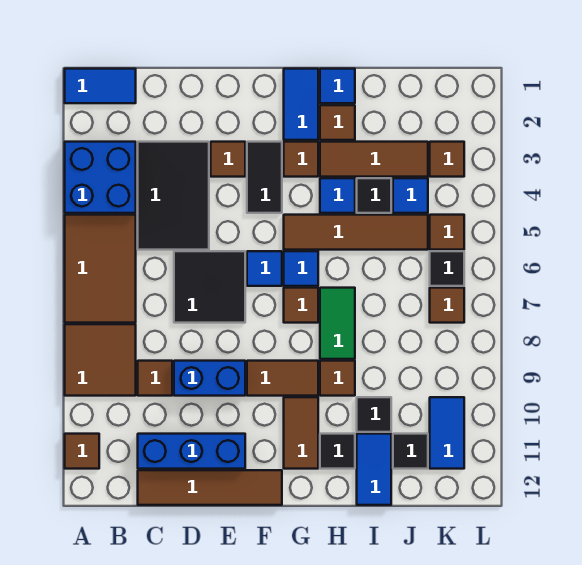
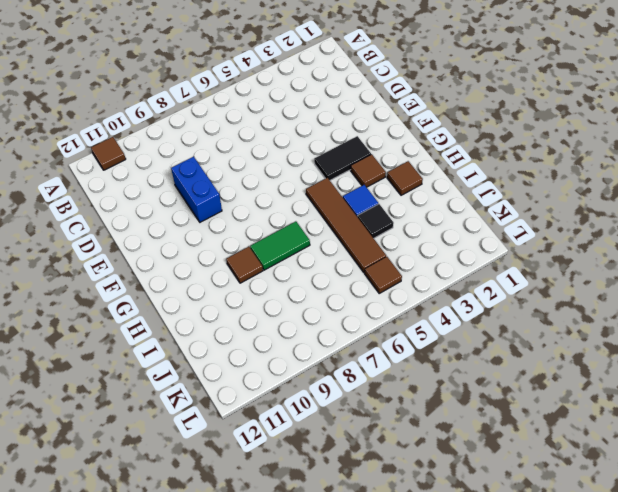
none -> blue 1x2 tile [65,69,136,103]
none -> blue 2x2 brick [65,142,136,213]
none -> brown 2x3 tile [65,215,136,323]
none -> brown 2x2 tile [65,324,136,396]

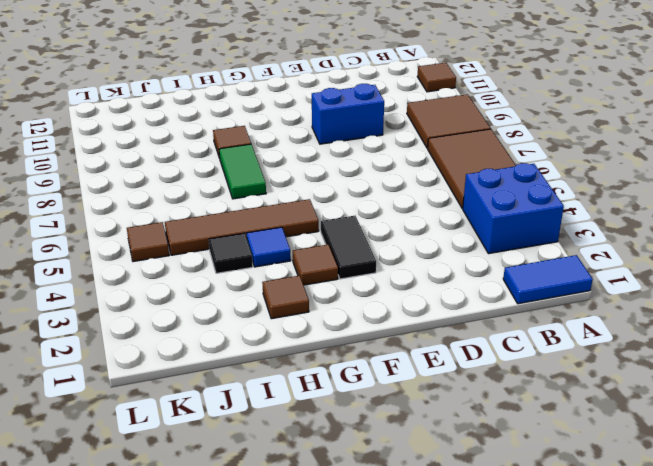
none -> black 2x3 tile [138,142,209,250]
none -> brown 1x1 tile [138,361,172,396]
none -> blue 1x3 brick [138,434,245,469]
none -> brown 1x4 tile [138,470,282,505]

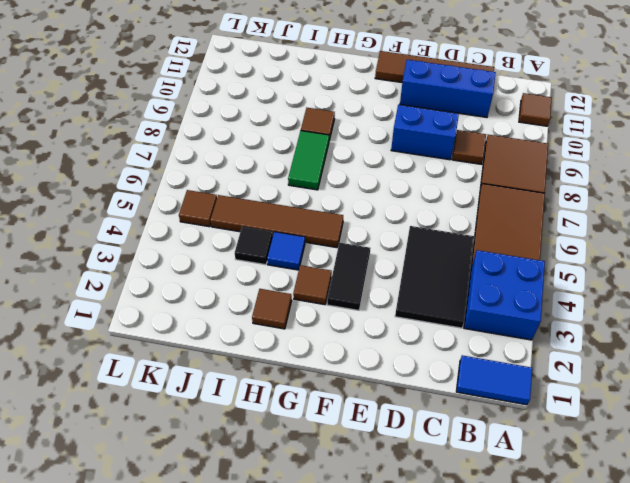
none -> black 2x2 tile [174,251,245,323]
none -> brown 1x1 tile [211,142,245,177]
none -> blue 1x1 tile [247,251,282,286]
none -> brown 1x2 tile [247,361,318,396]

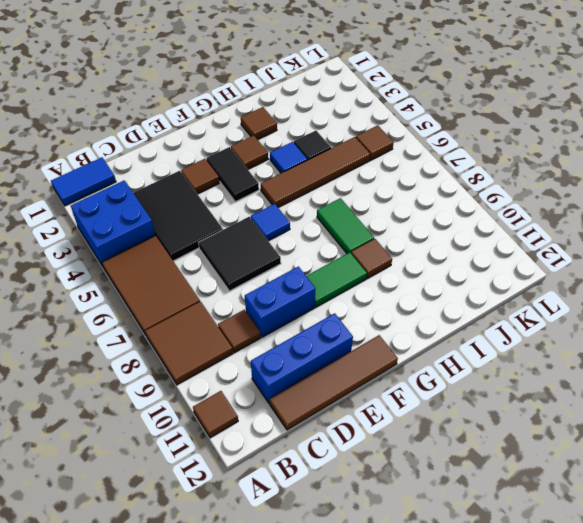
green 1x2 tile [306,252,367,307] -> brown 1x2 tile [247,361,318,396]
none -> blue 1x2 tile [284,69,318,140]
none -> blue 1x1 tile [284,251,318,286]
none -> brown 1x1 tile [284,288,318,323]
none -> brown 1x2 tile [284,397,318,469]

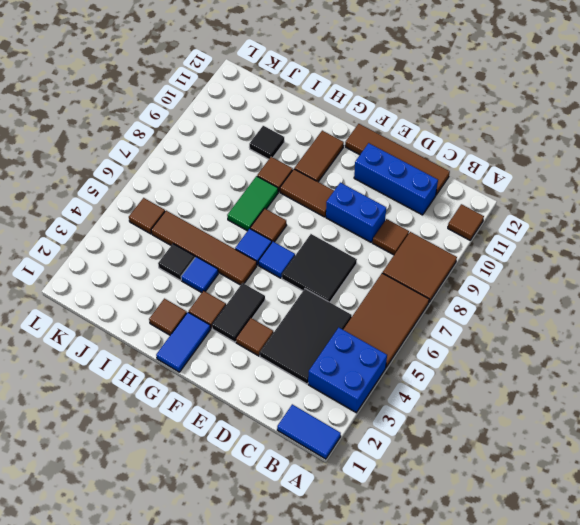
none -> blue 1x1 tile [320,69,355,103]
none -> brown 1x3 tile [320,142,428,177]
none -> black 1x1 tile [320,434,355,469]
none -> blue 1x2 tile [357,434,391,505]

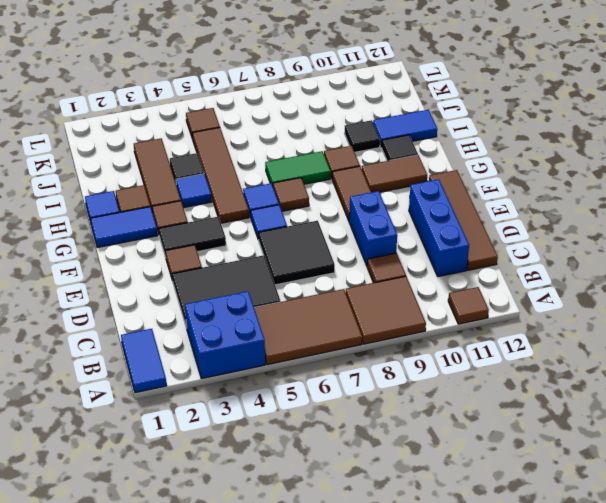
none -> blue 1x1 tile [393,178,428,213]
none -> black 1x1 tile [393,434,428,469]
none -> brown 1x1 tile [430,142,464,177]
none -> black 1x1 tile [430,251,464,286]

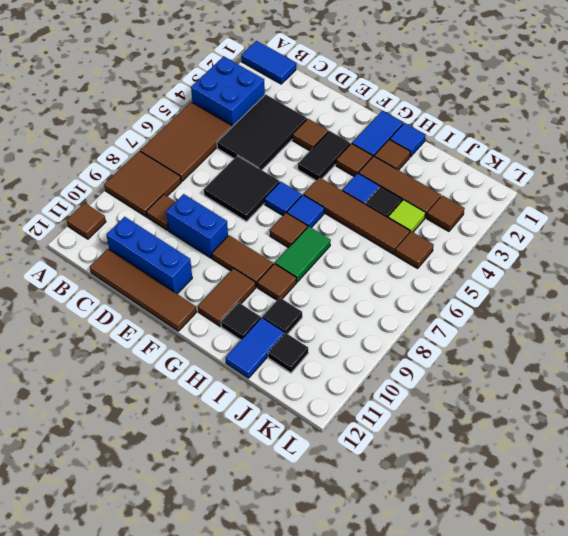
lime 1x1 tile [388,200,426,232] -> blue 1x1 tile [393,178,428,213]
none -> black 1x1 tile [430,251,464,286]
none -> brown 1x1 tile [430,288,464,323]
none -> blue 1x2 tile [430,397,464,469]

